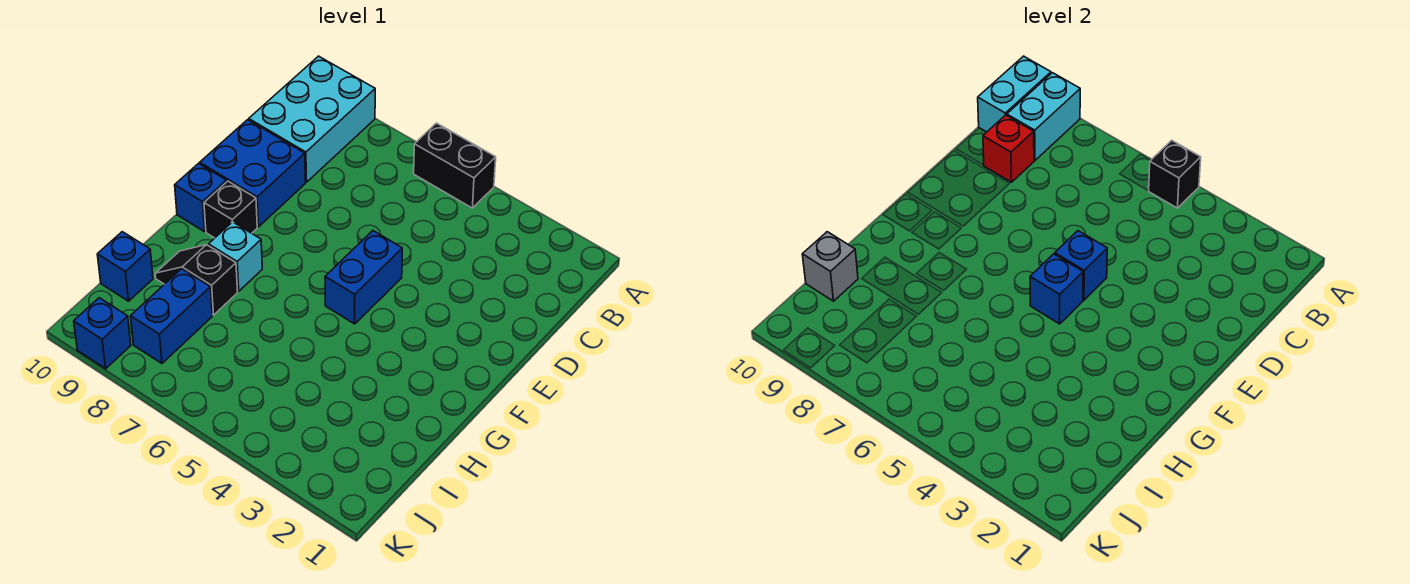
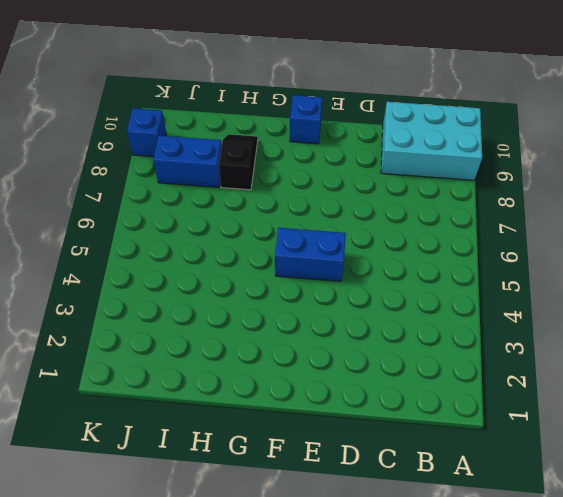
none -> black 1x2 brick [414,123,496,208]
none -> blue 2x2 brick [200,120,305,227]
none -> black 1x1 brick [204,181,257,238]

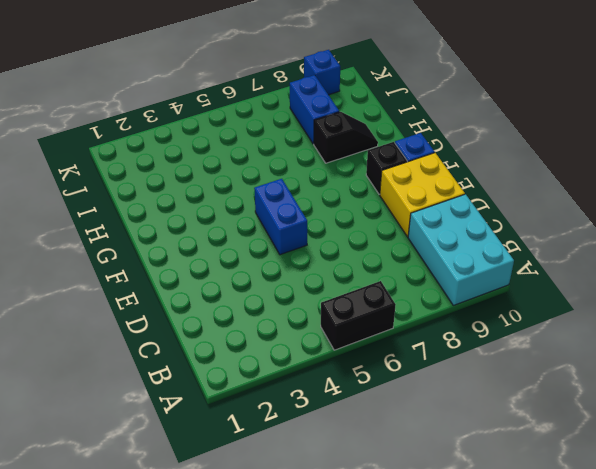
yellow 2x2 brick [380,153,465,237] -> blue 2x2 brick [200,120,305,227]
none -> cyan 1x1 brick [209,222,262,291]
none -> blue 1x1 brick [97,232,153,301]
none -> black 1x1 brick [1149,140,1201,208]

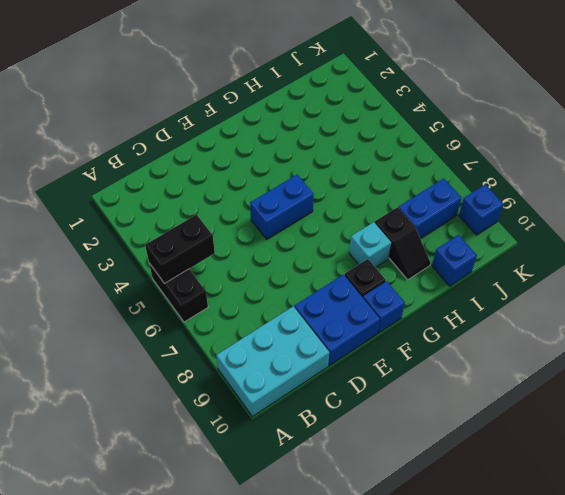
black 1x2 brick [145,215,215,284] -> black 1x1 brick [1149,140,1201,208]
none -> cyan 1x2 brick [1007,73,1080,160]
none -> cyan 1x2 brick [978,56,1051,132]
none -> red 1x1 brick [983,115,1034,182]

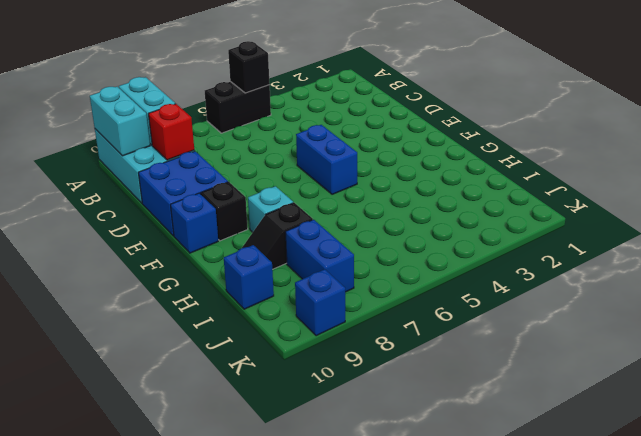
none -> blue 1x1 brick [1055,231,1107,300]
none -> blue 1x1 brick [1030,254,1083,324]
none -> grey 1x1 brick [802,232,858,301]

